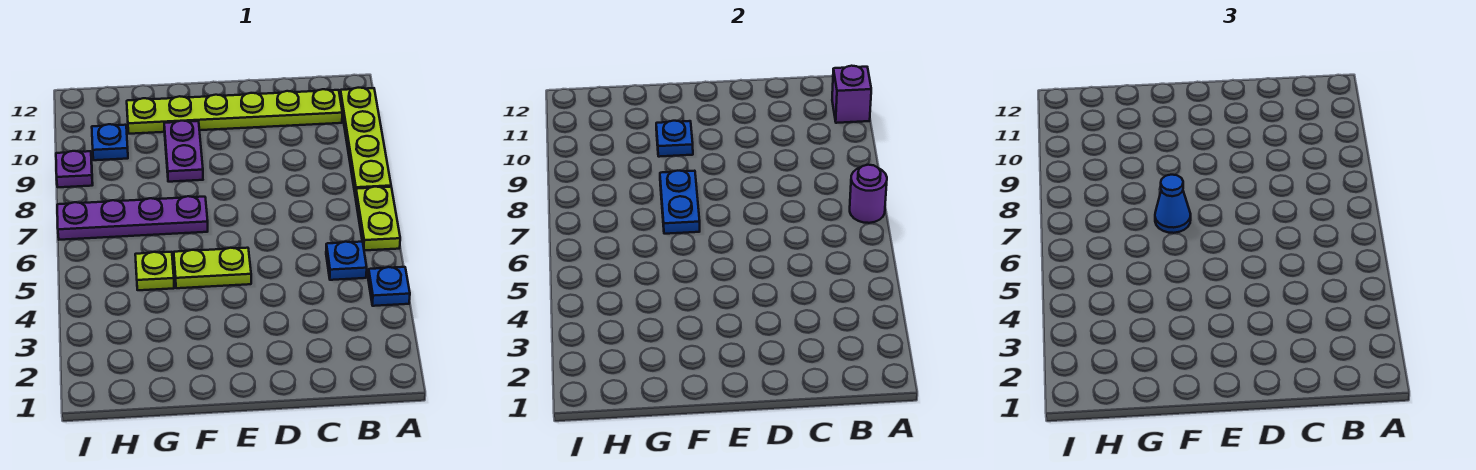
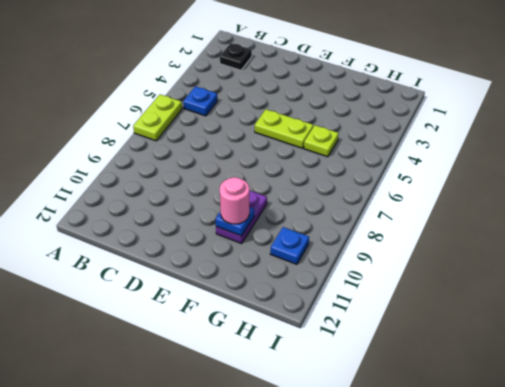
black 1x1 plate [220,43,252,70] -> none
pink 1x1 round brick [220,177,249,224] -> none
none -> blue 1x1 plate [368,267,410,306]
none -> lime 1x4 plate [340,88,391,196]
none -> lime 1x6 plate [127,89,342,134]

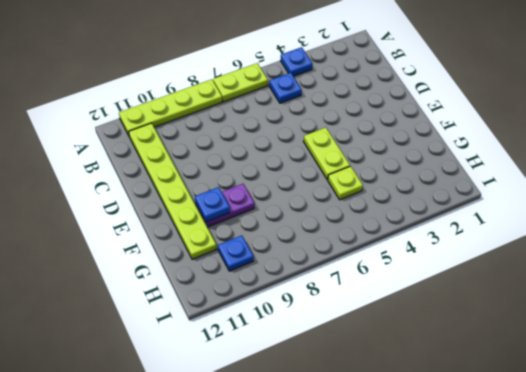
none -> purple 1x4 plate [57,196,208,240]
none -> purple 1x1 plate [56,151,93,187]
none -> purple 1x1 round brick [850,165,887,223]

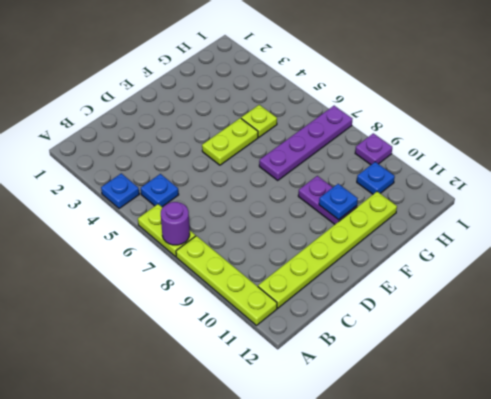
none -> purple 1x1 brick [832,66,871,123]
none -> blue 1x2 plate [660,171,700,234]
none -> blue 1x1 cone [1155,175,1191,233]

